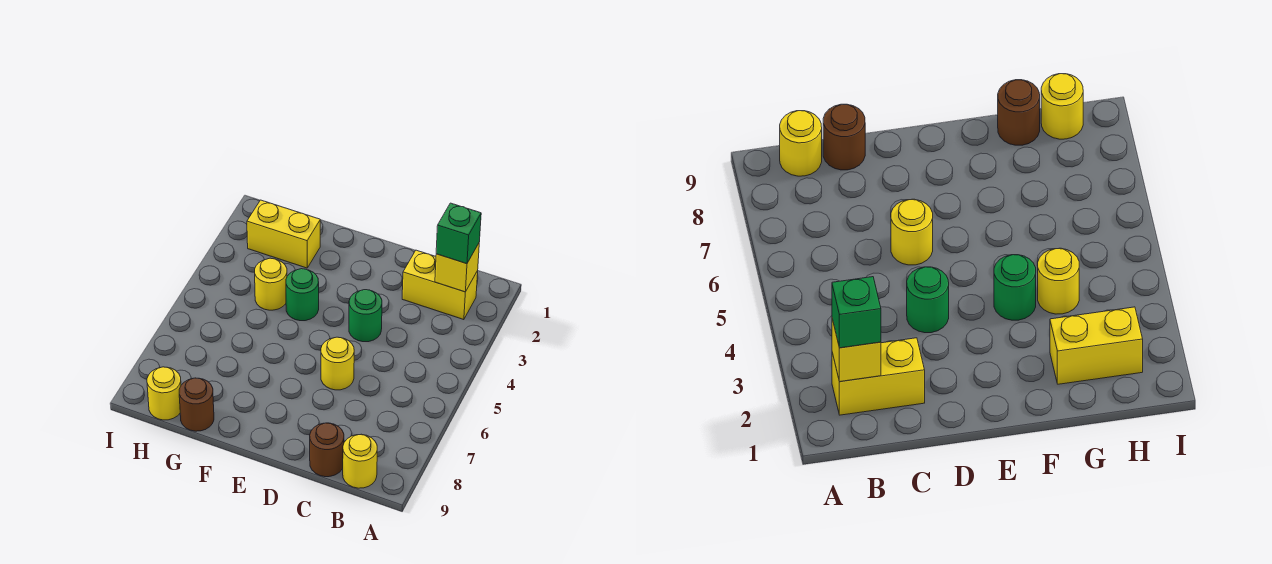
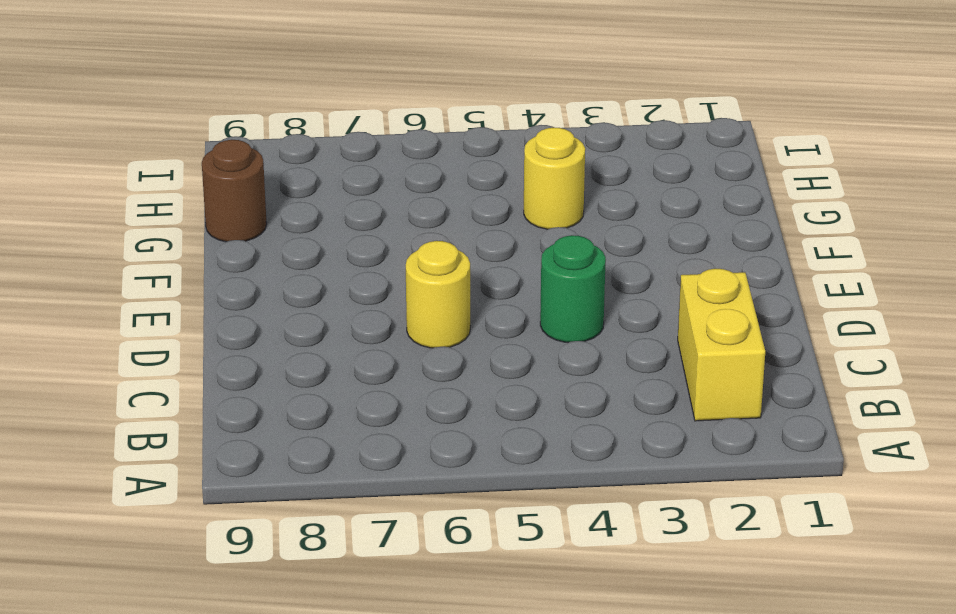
none -> yellow 1x1 round brick [343,434,377,488]
none -> brown 1x1 round brick [310,423,344,477]
none -> green 1x1 round brick [286,269,319,321]

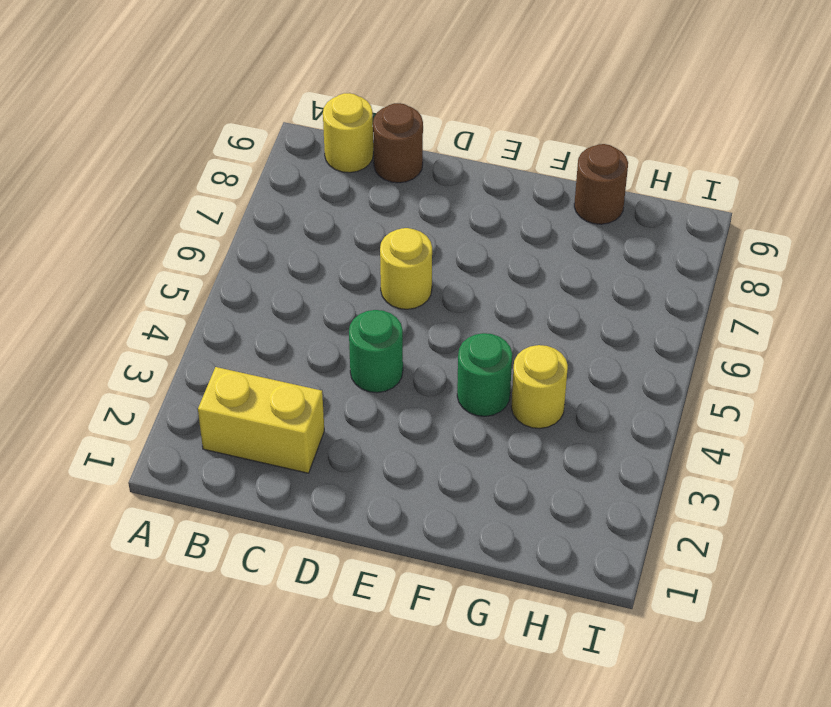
none -> yellow 1x2 brick [247,200,320,268]
none -> yellow 1x1 round brick [147,367,181,420]
none -> yellow 1x1 brick [435,243,479,292]

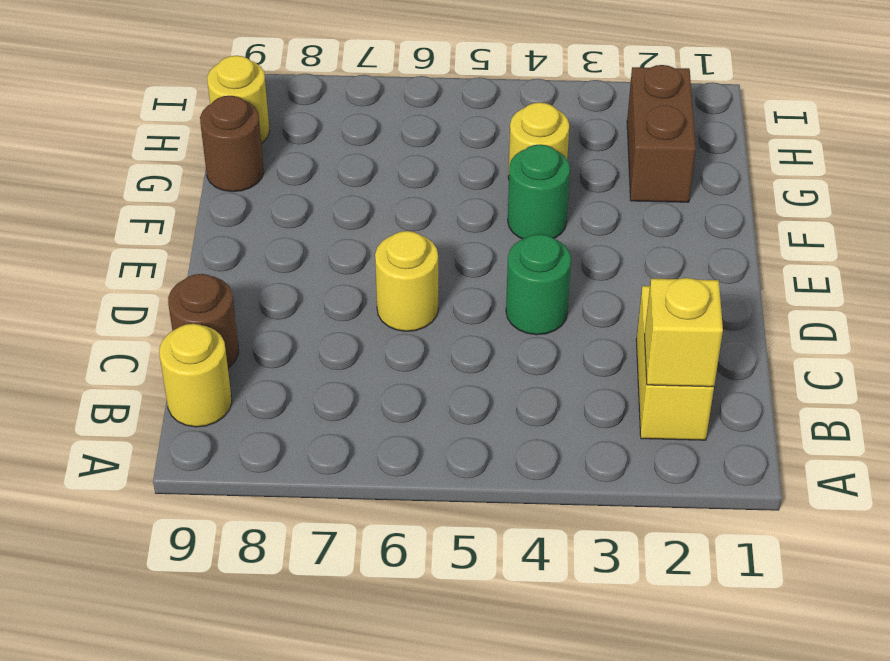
brown 1x2 brick [627,65,696,202] -> yellow 1x2 brick [247,200,320,268]
none -> green 1x1 brick [436,203,481,264]

